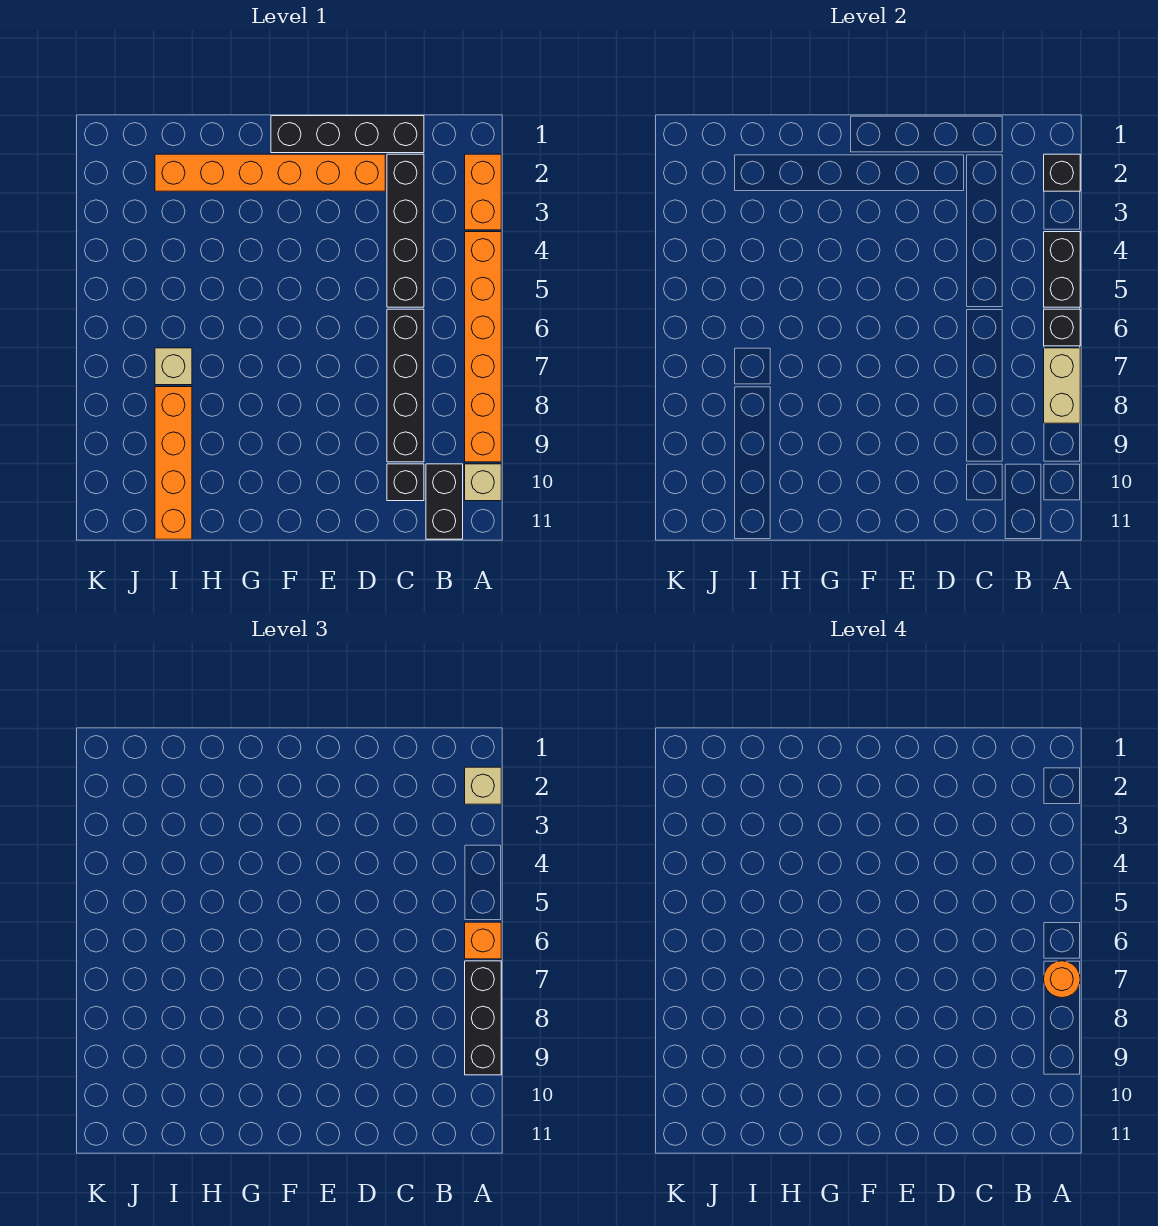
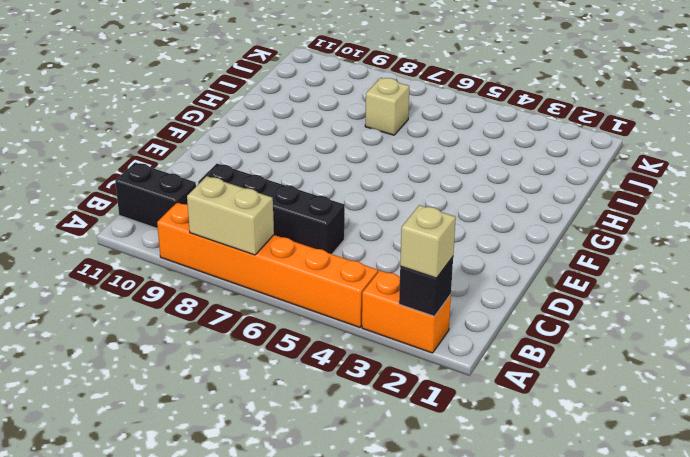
none -> tan 1x1 brick [465,464,501,501]
none -> black 1x4 brick [271,116,424,153]
none -> black 1x4 brick [387,154,424,307]

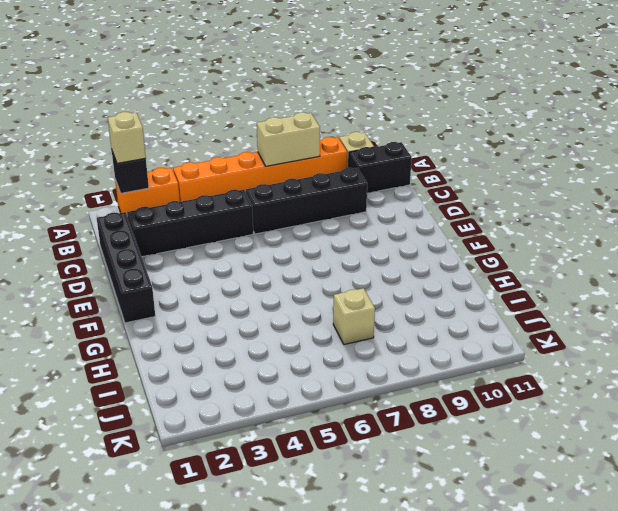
none -> black 1x1 brick [387,464,424,501]
none -> orange 1x6 brick [155,154,385,191]
none -> orange 1x4 brick [155,387,192,539]

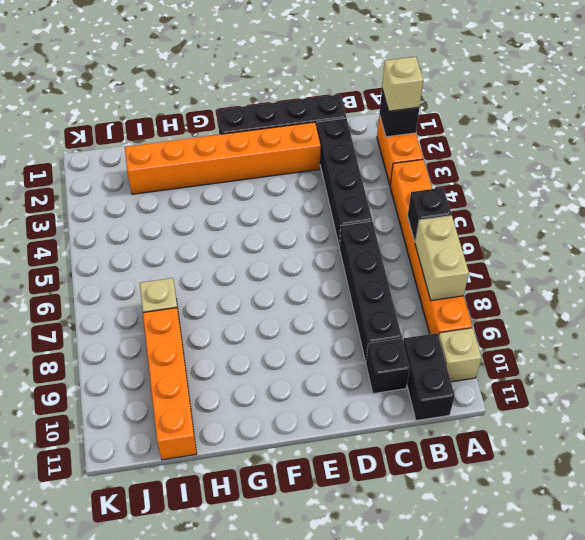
none -> black 1x2 brick [1044,232,1080,307]
none -> orange 1x1 brick [465,922,501,959]
none -> black 1x3 brick [465,961,501,1075]

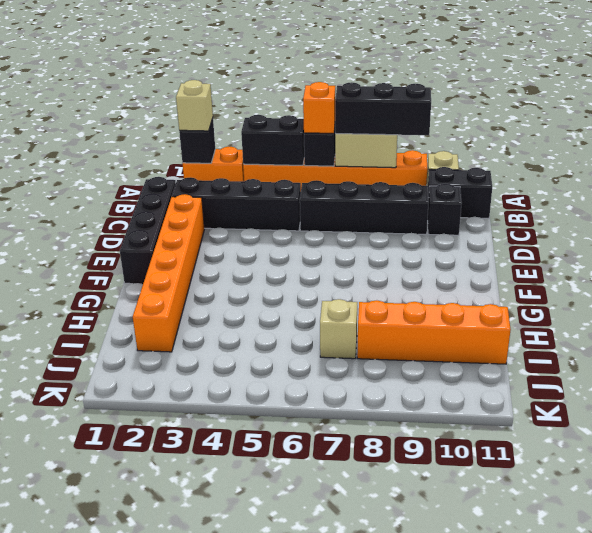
none -> orange 1x1 round brick [1044,961,1080,998]

